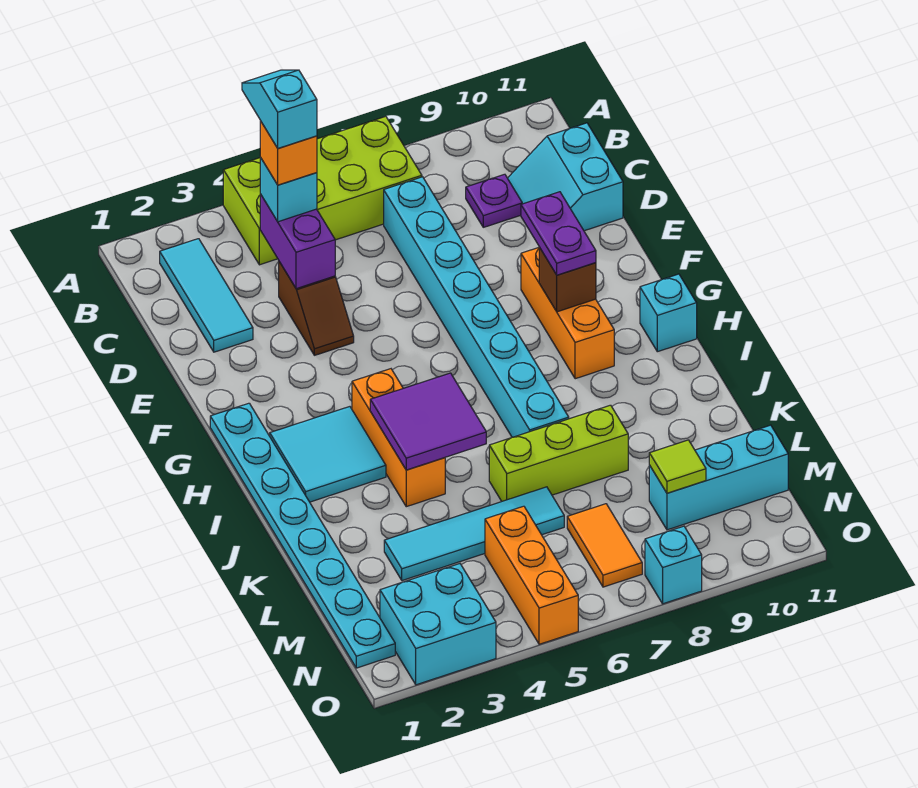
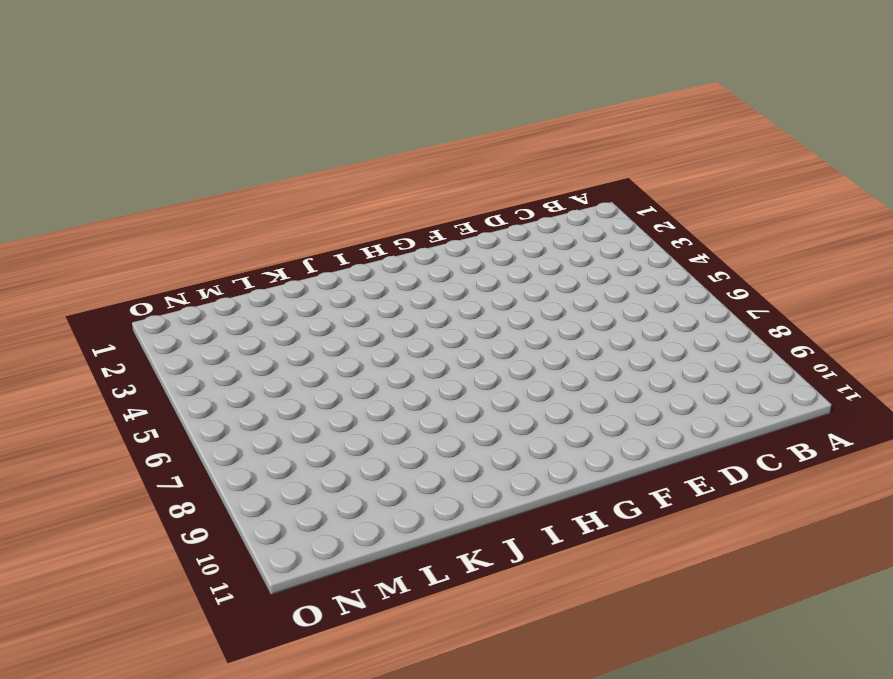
none -> lime 2x4 brick [223,116,422,265]
none -> cyan 1x3 tile [160,239,253,352]
none -> cyan 1x8 brick [384,177,569,437]

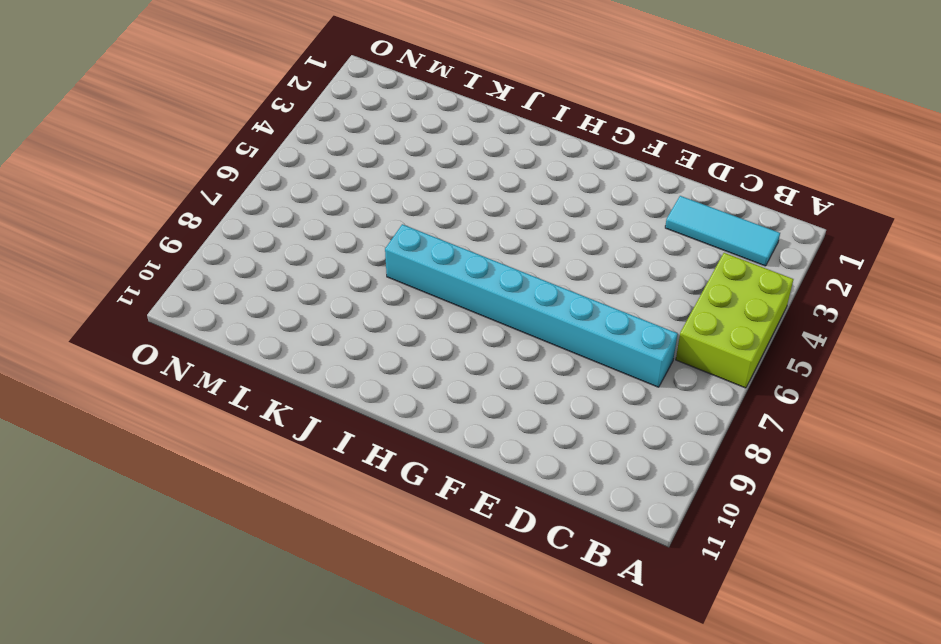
lime 2x3 brick [676,253,793,388] -> lime 2x4 brick [223,116,422,265]
none -> purple 1x1 plate [466,174,522,227]
none -> cyan 2x2 slope [508,123,623,231]
none -> brown 1x2 slope [279,262,354,355]

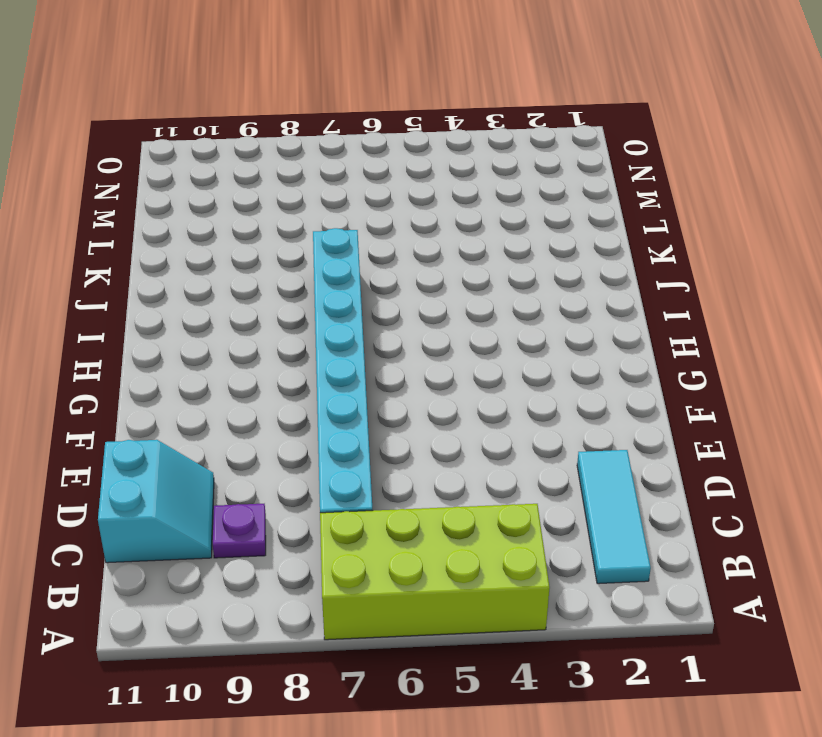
none -> brown 1x2 slope [279,262,354,355]
none -> orange 1x3 brick [521,248,614,379]
none -> cyan 1x8 plate [210,403,395,668]

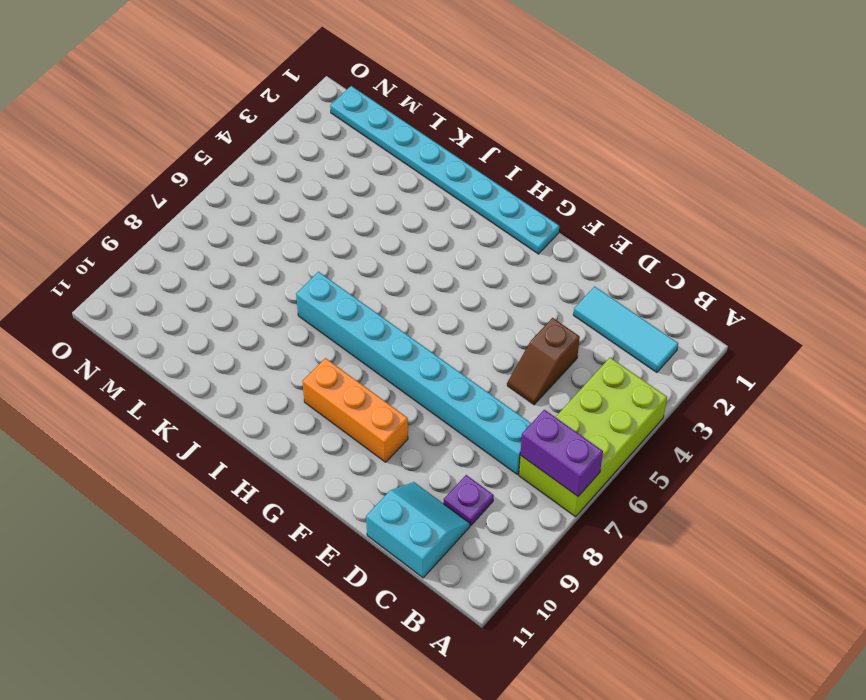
purple 1x2 brick [520,410,603,496] -> purple 1x2 brick moved to [260,194,335,289]
brown 1x2 slope [507,318,580,405] -> brown 1x2 slope turned to [279,262,354,355]
none -> cyan 2x2 tile [270,407,386,502]
none -> orange 1x3 brick [352,369,445,507]
none -> cyan 1x1 brick [640,274,697,352]

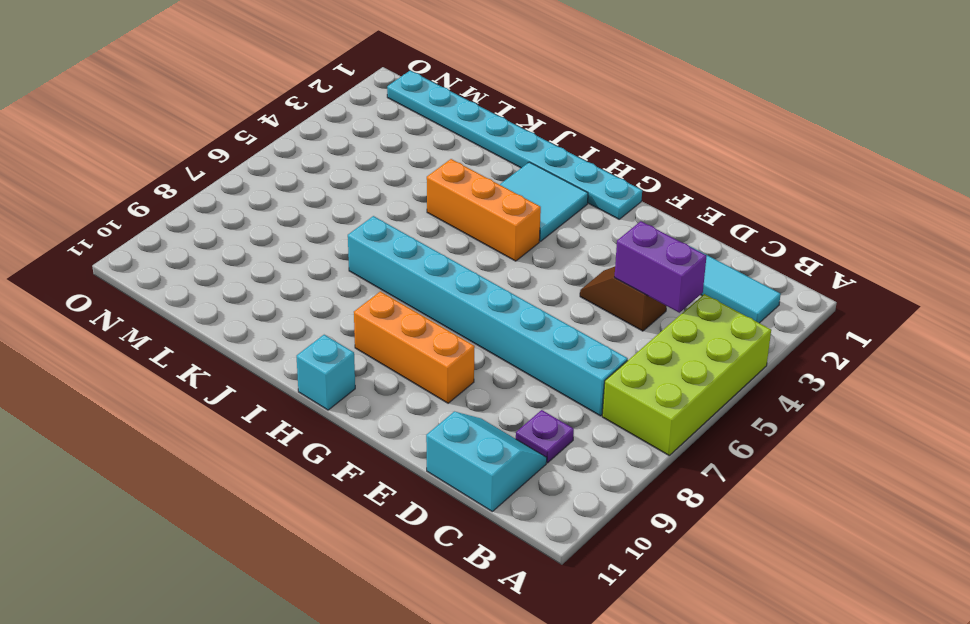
none -> lime 1x3 brick [489,405,628,501]
none -> cyan 1x4 tile [384,487,564,581]
none -> orange 1x3 brick [485,506,578,644]

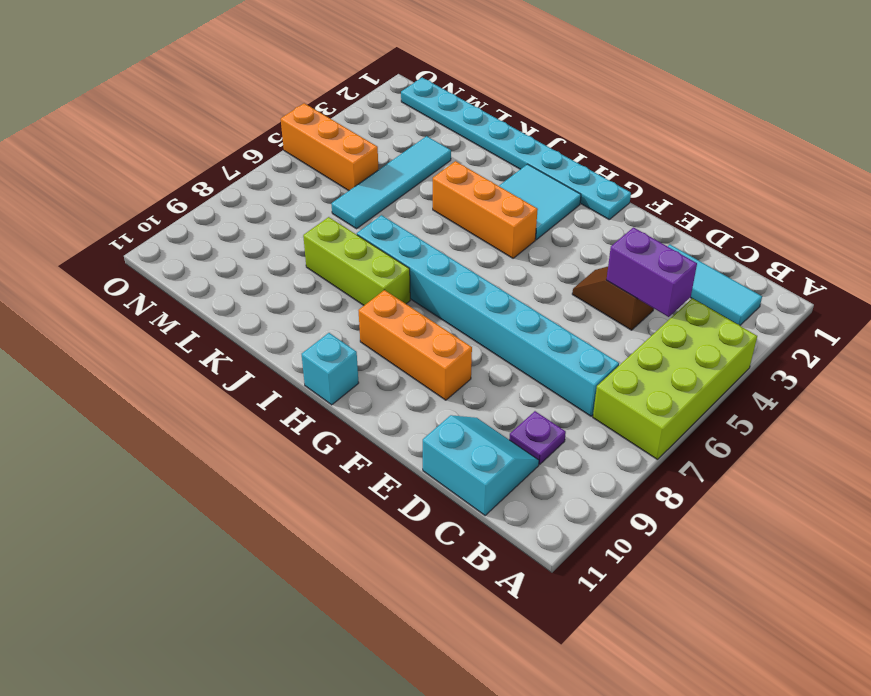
lime 1x3 brick [303,217,410,305] -> lime 1x3 brick turned to [489,405,628,501]
none -> orange 1x2 tile [567,504,642,587]
none -> cyan 1x3 brick [649,425,788,530]
none -> cyan 2x2 brick [380,564,496,685]

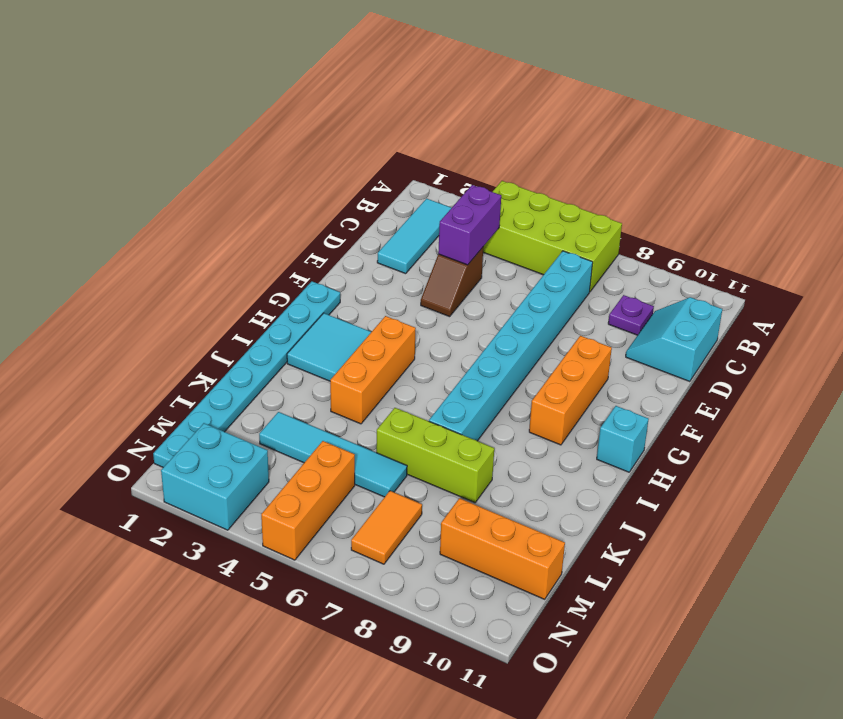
orange 1x3 brick [440,498,565,599] -> cyan 1x3 brick [649,425,788,530]
none -> cyan 1x1 brick [645,526,702,604]
none -> brown 1x1 brick [539,247,596,312]
none -> purple 2x2 tile [370,373,486,470]

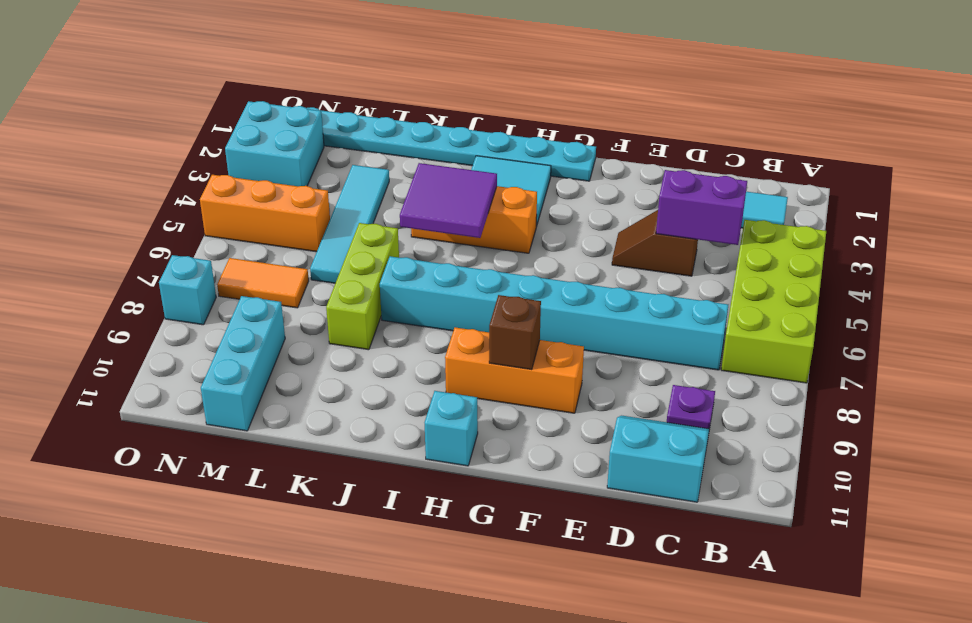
none -> lime 1x1 tile [649,440,706,493]
none -> cyan 1x1 brick [260,157,317,222]
none -> purple 1x2 plate [521,192,596,275]

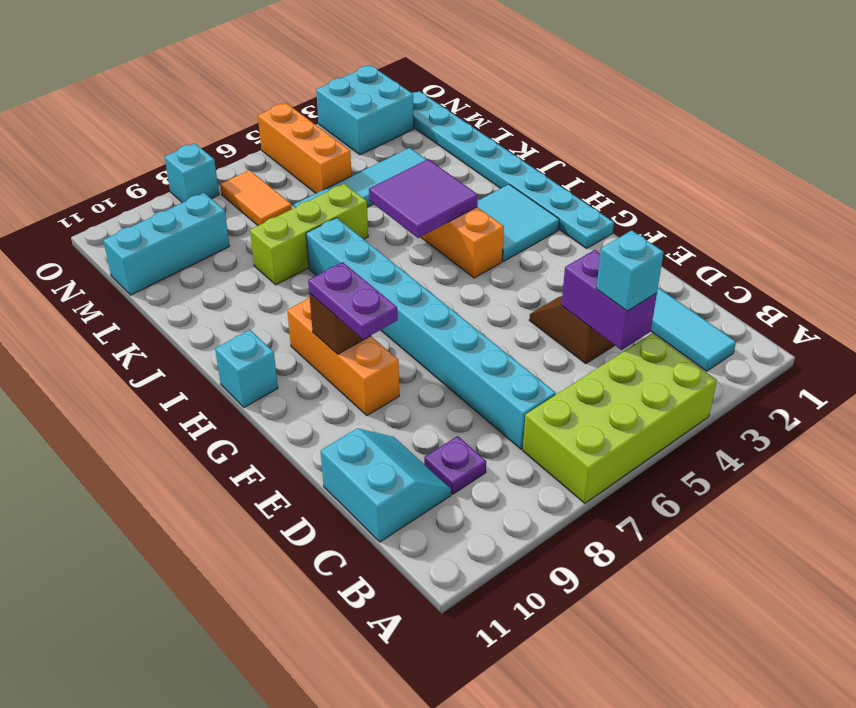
none -> lime 1x1 tile [649,440,706,493]
none -> orange 1x1 brick [260,121,317,185]
none -> cyan 1x2 slope [242,70,317,148]

